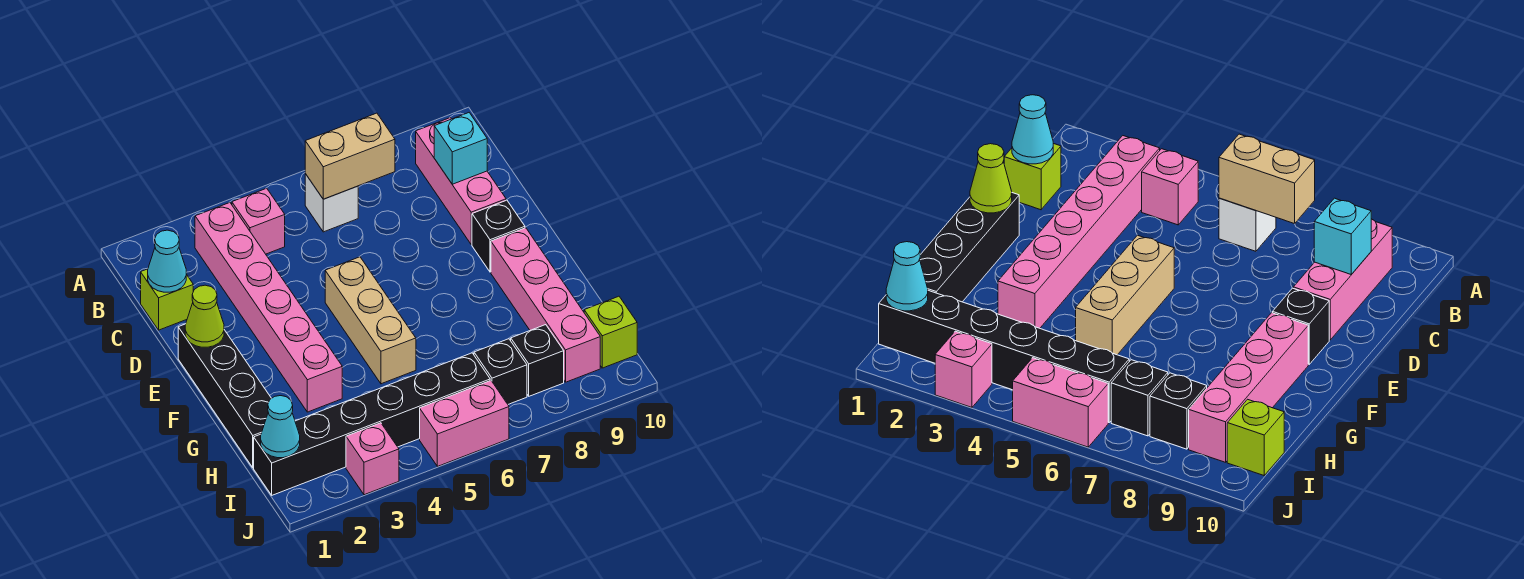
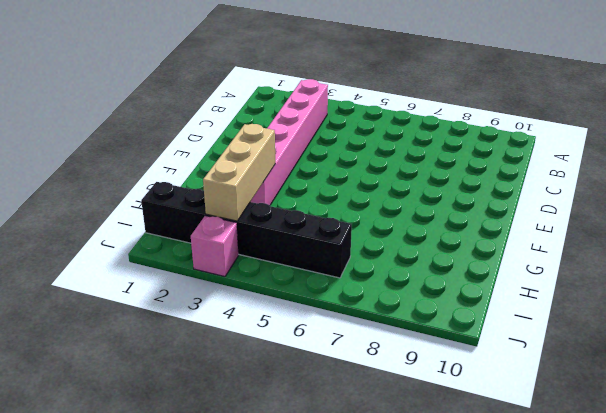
tan 1x3 brick [203,124,275,221] -> tan 1x3 brick moved to [325,257,416,384]
none -> pink 1x1 brick [232,188,285,254]
none -> white 1x1 brick [305,174,358,232]
none -> pink 1x3 brick [416,118,506,244]

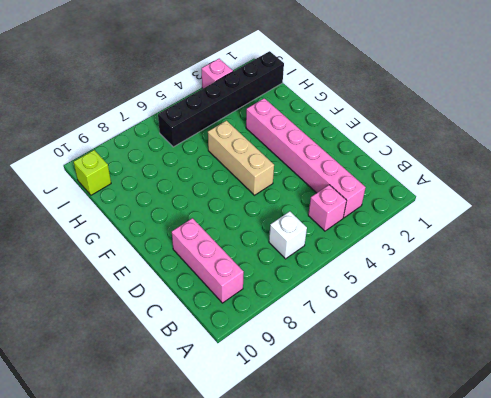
none -> lime 1x1 brick [141,269,193,330]
none -> black 1x4 brick [178,324,271,468]
none -> black 1x1 brick [472,200,525,272]

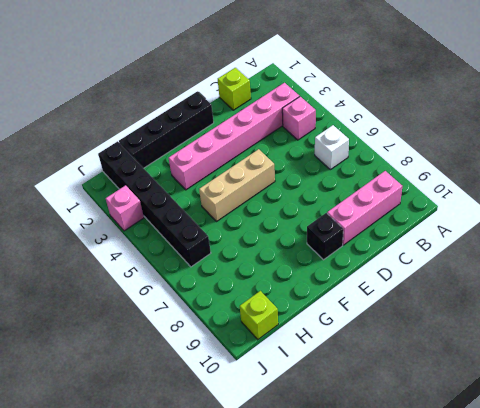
none -> pink 1x4 brick [491,228,600,382]
none -> black 1x1 brick [474,339,527,404]
none -> black 1x1 brick [511,325,564,396]

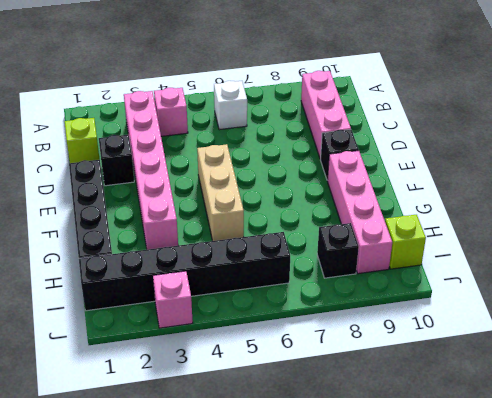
black 1x1 brick [99,135,134,186] -> black 1x1 brick moved to [474,339,527,404]
none -> pink 1x2 brick [420,380,509,466]
none -> tan 1x2 brick [305,113,395,199]
none -> cyan 1x1 cone [148,230,186,292]

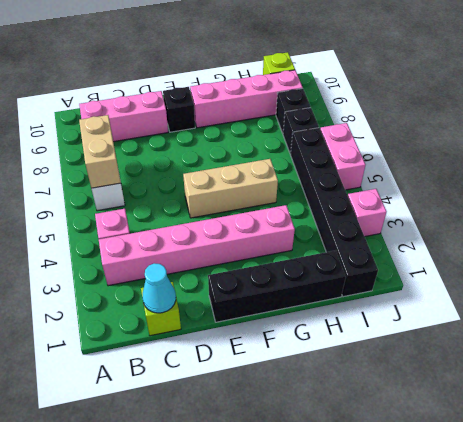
none -> cyan 1x1 brick [434,113,487,184]
none -> lime 1x1 cone [185,285,224,347]
none -> cyan 1x1 cone [261,396,300,458]

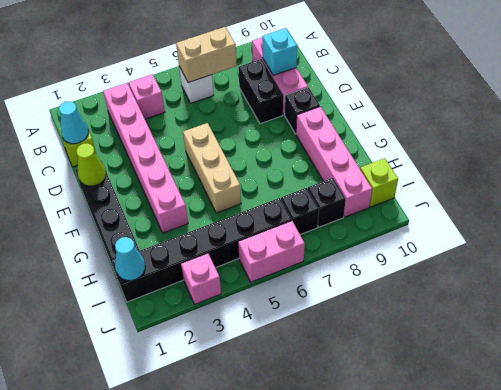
black 1x2 brick [238,59,283,124] -> none

